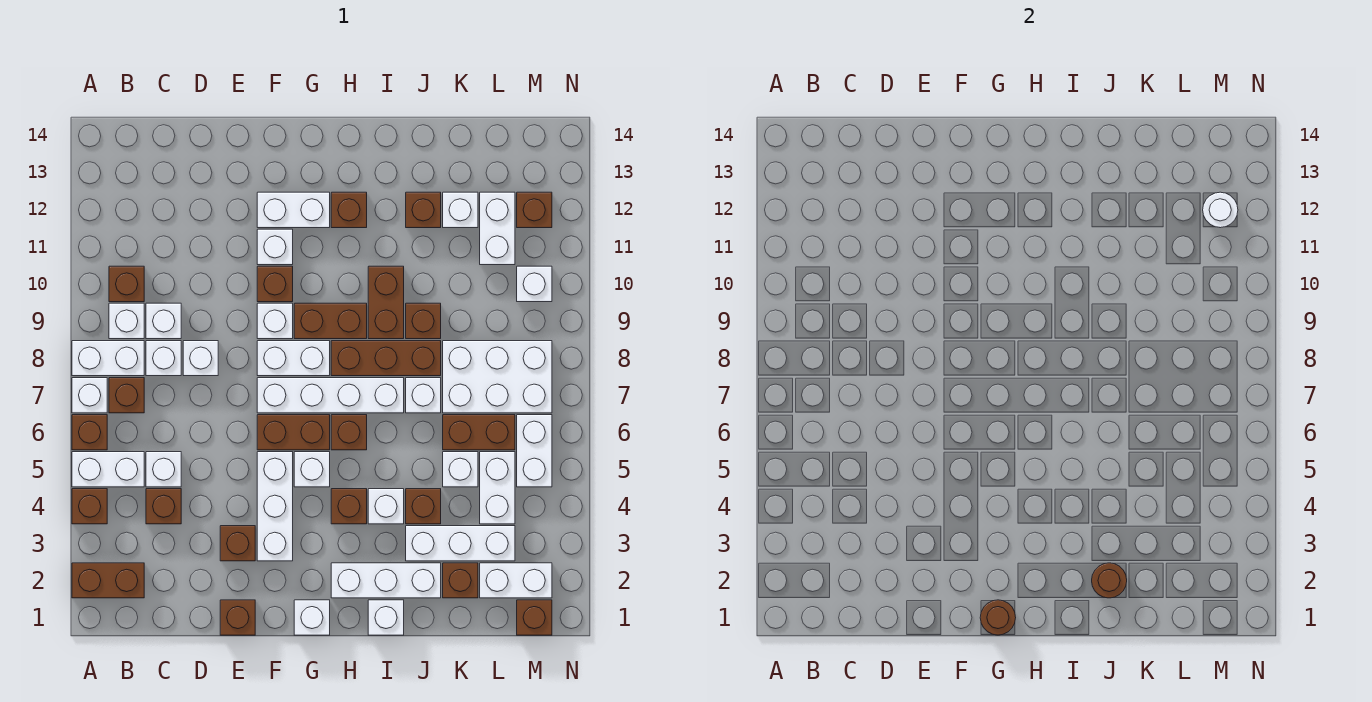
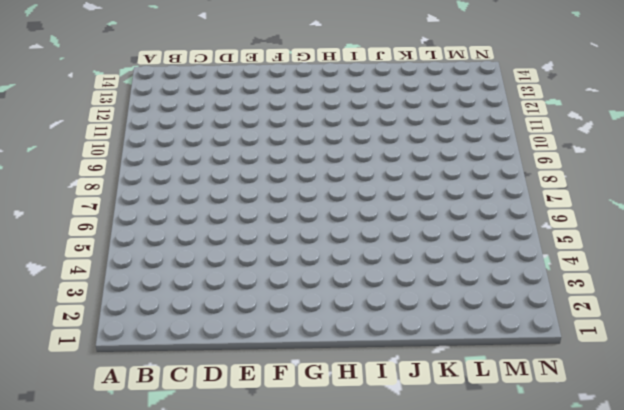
none -> brown 1x2 brick [72,563,144,598]
none -> brown 1x1 brick [72,489,107,524]
none -> white 1x2 brick [72,452,144,487]
none -> brown 1x1 brick [72,415,107,450]

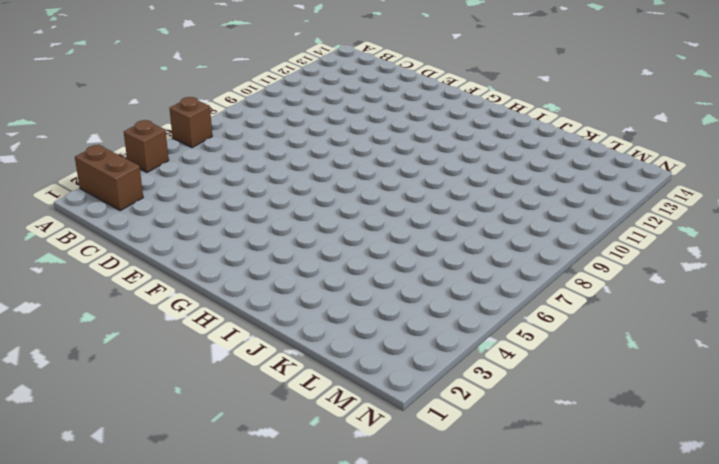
none -> white 1x2 brick [72,452,144,487]
none -> white 1x1 brick [72,378,107,413]
none -> white 1x2 brick [72,341,144,376]
none -> brown 1x1 brick [109,378,144,413]

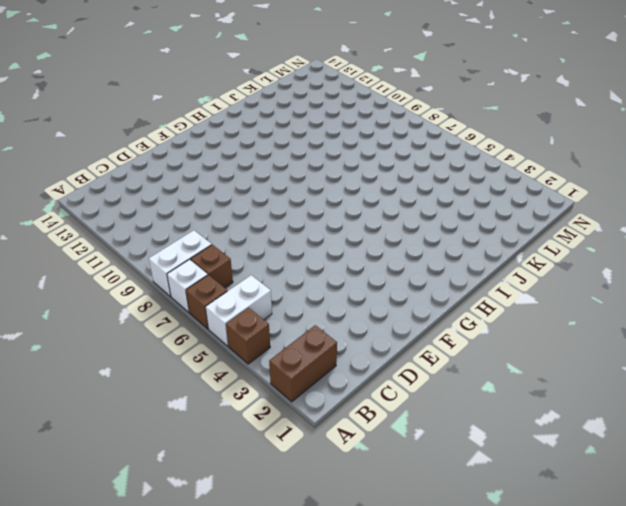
none -> white 1x1 brick [109,303,144,339]
none -> brown 1x1 brick [109,266,144,302]
none -> brown 1x1 brick [146,489,181,524]
none -> white 1x1 brick [146,452,181,487]

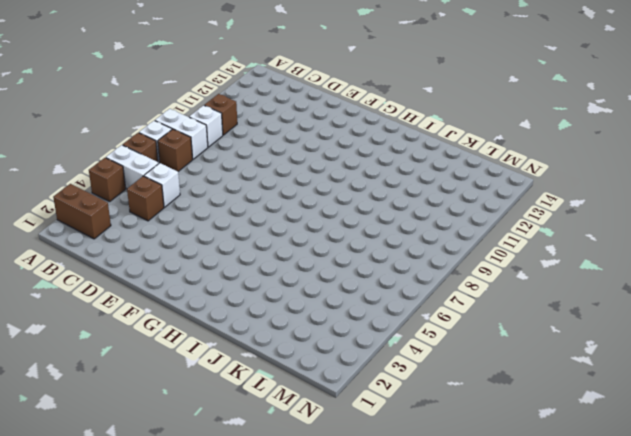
none -> white 1x1 brick [146,341,181,376]
none -> white 1x1 brick [146,303,181,339]
none -> white 1x1 brick [183,341,218,376]
none -> brown 1x1 brick [220,600,255,635]

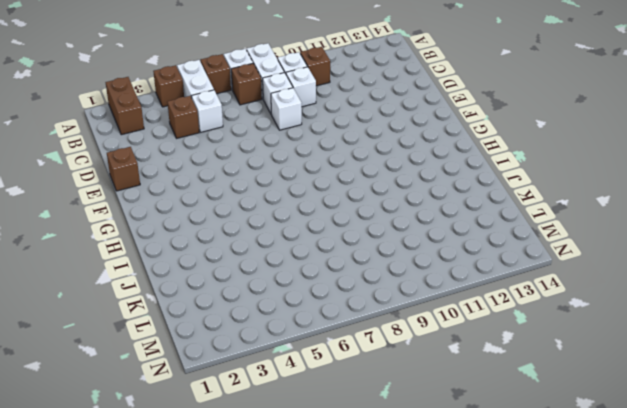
none -> brown 1x1 brick [220,526,255,561]
none -> white 1x3 brick [257,452,293,561]
none -> brown 1x2 brick [257,415,330,450]
none -> white 1x4 brick [257,378,404,413]

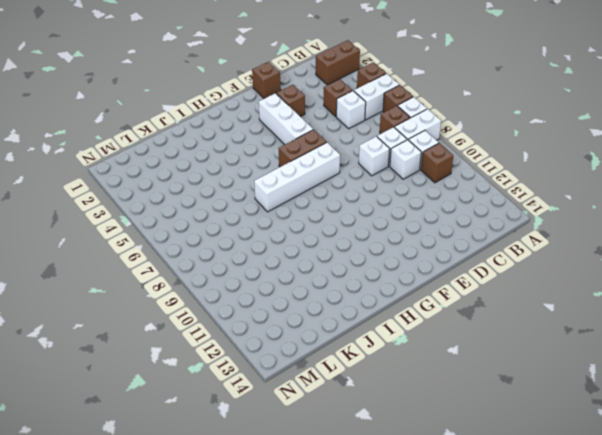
none -> white 1x2 brick [257,341,330,376]
none -> white 1x1 brick [257,303,293,339]
none -> brown 1x1 brick [257,266,293,302]
none -> white 1x1 brick [257,229,293,265]

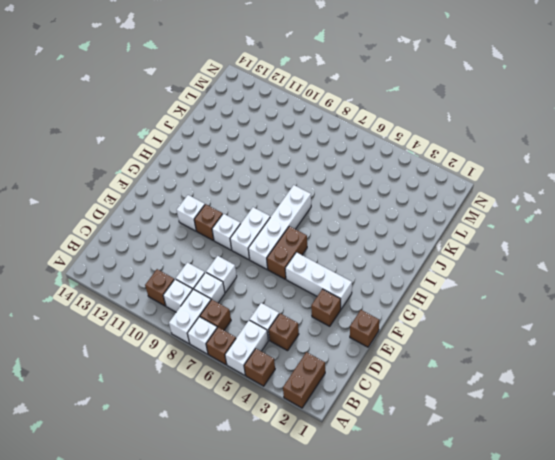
none -> white 1x2 brick [257,192,330,228]
none -> white 1x1 brick [294,600,330,635]
none -> white 1x1 brick [294,452,330,487]
none -> brown 1x2 brick [294,303,367,339]

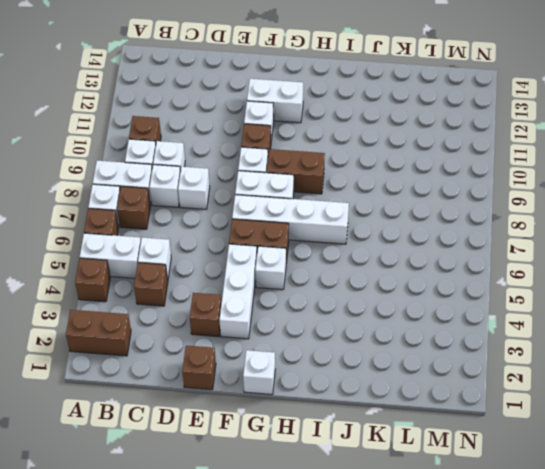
none -> white 1x3 brick [331,563,441,598]
none -> brown 1x1 brick [331,489,367,524]
none -> brown 1x1 brick [331,415,367,450]
none -> brown 1x3 brick [331,341,441,376]

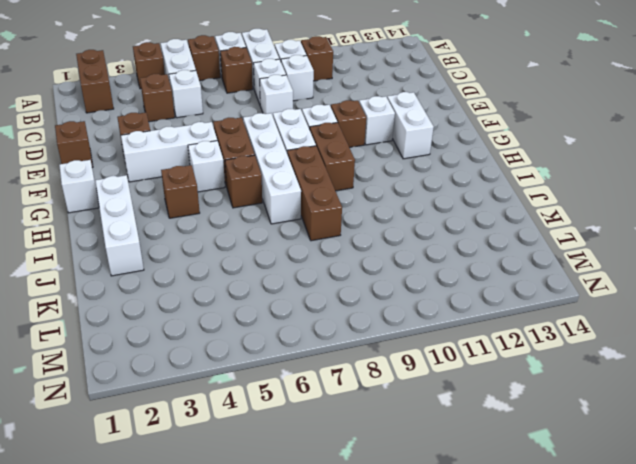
none -> brown 1x1 brick [331,192,367,228]
none -> white 1x1 brick [368,600,404,635]
none -> white 1x1 brick [368,489,404,524]
none -> brown 1x2 brick [368,266,404,339]

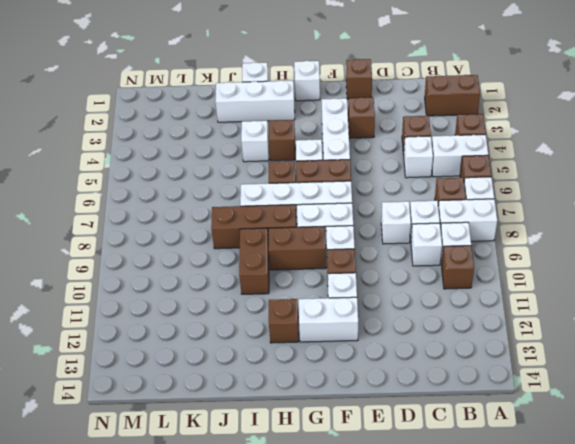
none -> white 1x3 brick [406,526,515,561]
none -> brown 1x1 brick [406,489,441,524]
none -> white 1x1 brick [406,378,441,413]
none -> brown 1x1 brick [406,303,441,339]

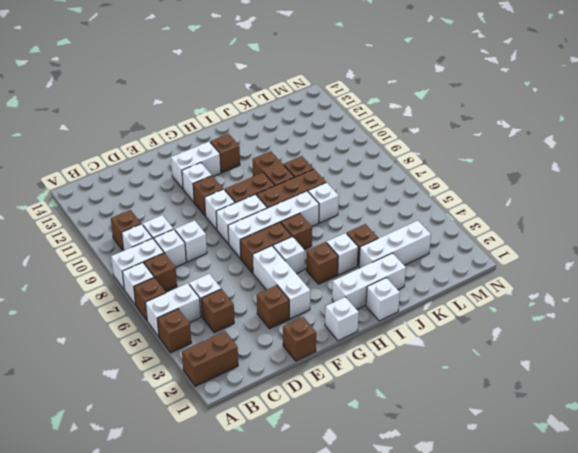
none -> brown 1x1 brick [406,192,441,228]
none -> brown 1x1 brick [443,563,478,598]
none -> white 1x1 brick [443,452,478,487]
none -> brown 1x2 brick [443,415,515,450]

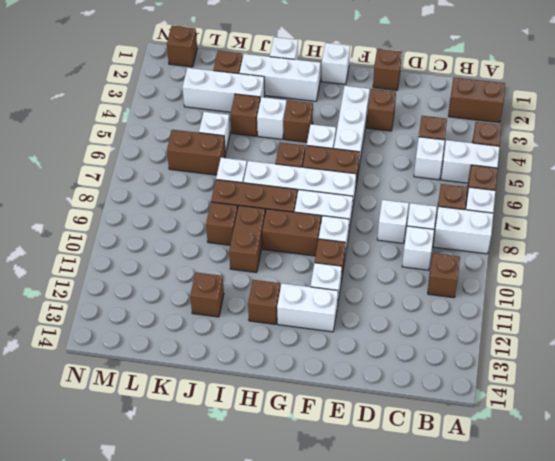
none -> white 1x1 brick [109,303,144,339]
none -> white 2x3 brick [443,341,552,413]
none -> white 1x1 brick [443,192,478,228]
none -> white 1x2 brick [480,563,552,598]

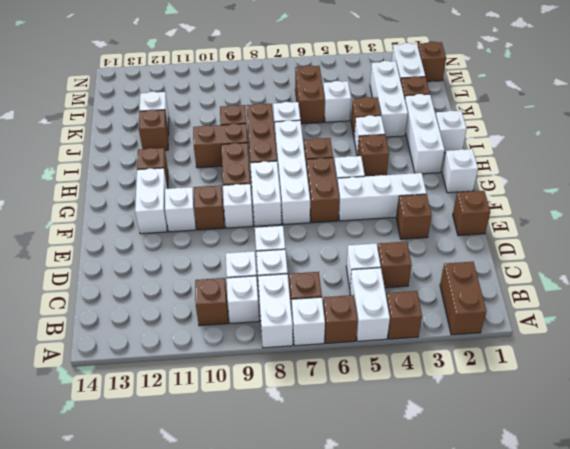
none -> white 2x3 brick [443,341,552,413]
none -> white 1x2 brick [480,452,515,524]
none -> white 1x2 brick [480,192,515,265]
none -> white 1x2 brick [517,415,552,487]

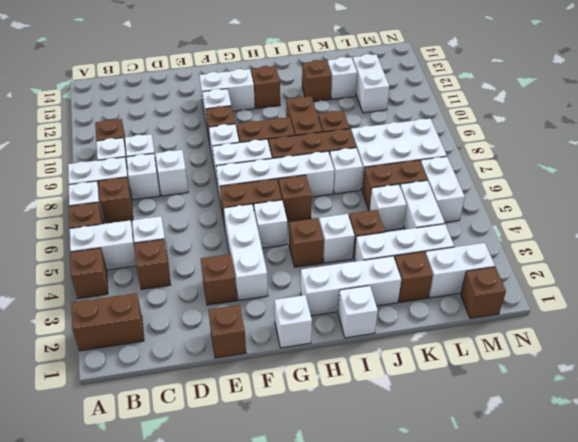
none -> white 1x1 brick [517,266,552,302]
none -> brown 1x1 brick [517,192,552,228]
none -> brown 1x1 round brick [980,600,1016,635]
none -> brown 1x1 round brick [1092,563,1127,598]

